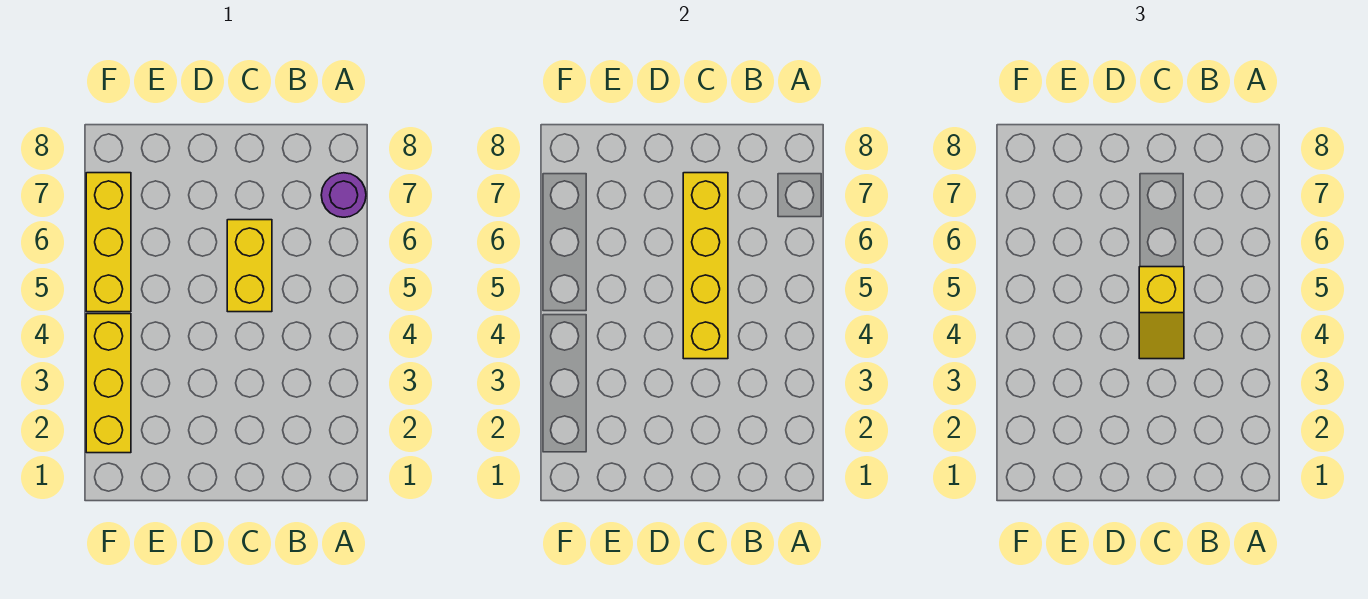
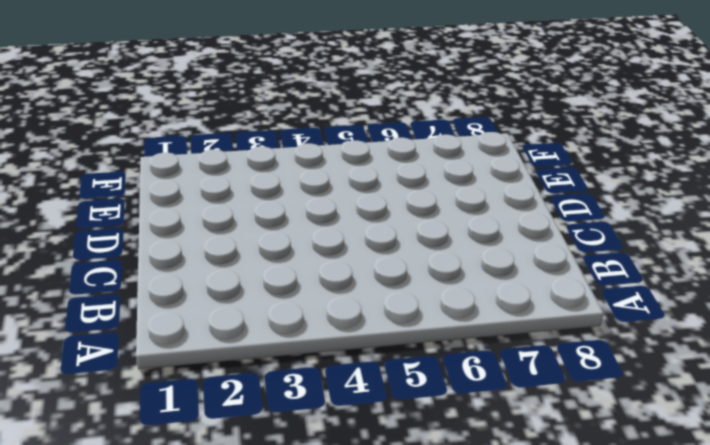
none -> purple 1x1 round brick [321,173,366,217]
none -> yellow 1x2 brick [227,220,272,312]

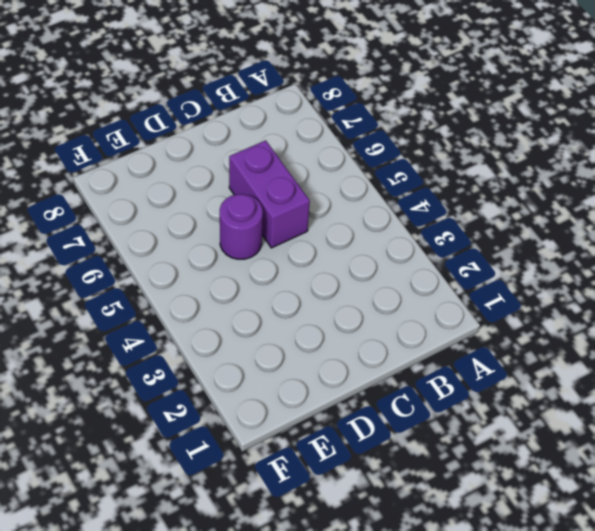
purple 1x2 brick [229,140,310,248] -> yellow 1x2 brick [227,220,272,312]
purple 1x1 round brick [220,194,263,259] -> purple 1x1 round brick moved to [321,173,366,217]
none -> yellow 1x3 brick [86,314,131,453]
none -> yellow 1x3 brick [86,173,131,312]

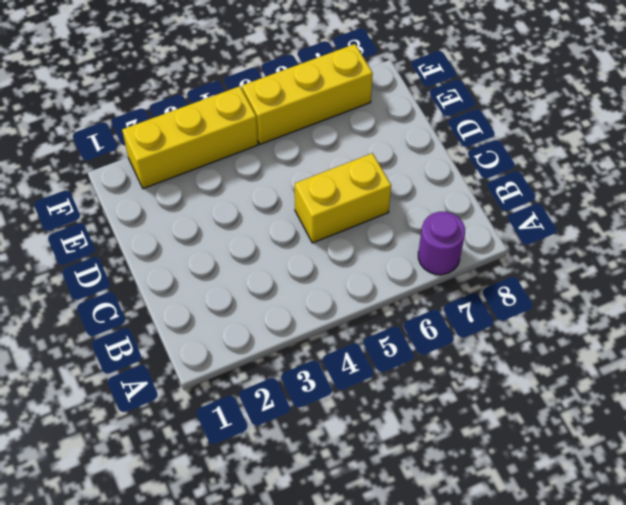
none -> yellow 1x4 brick [683,173,728,359]
none -> yellow 1x2 slope [1139,267,1184,359]

